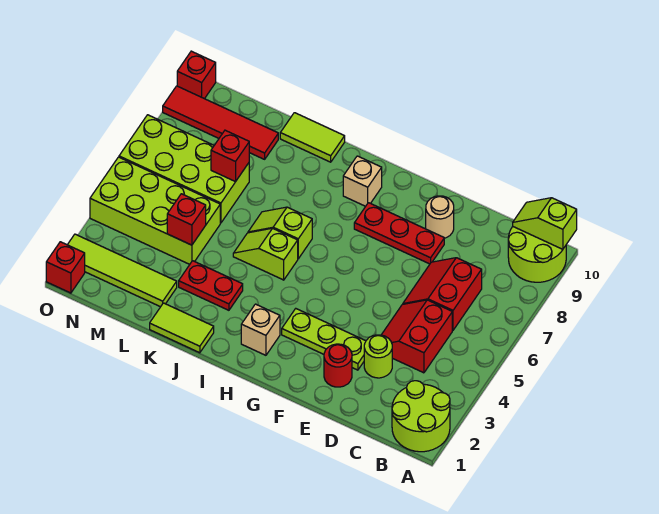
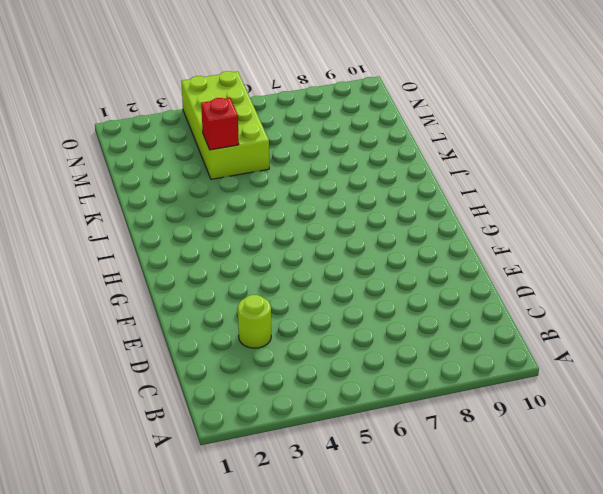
none -> lime 2x2 round brick [392,381,450,452]
none -> lime 2x2 round brick [508,227,566,282]
none -> red 2x2 slope [382,300,452,373]

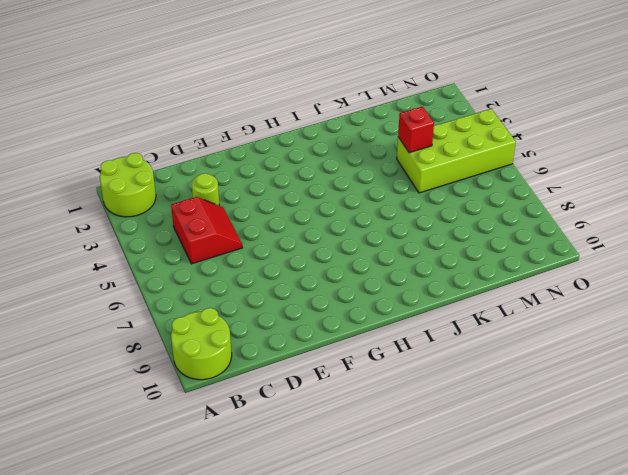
none -> red 2x2 slope [403,258,482,330]
none -> red 1x1 round brick [324,344,352,387]
none -> lime 1x3 plate [282,309,366,370]

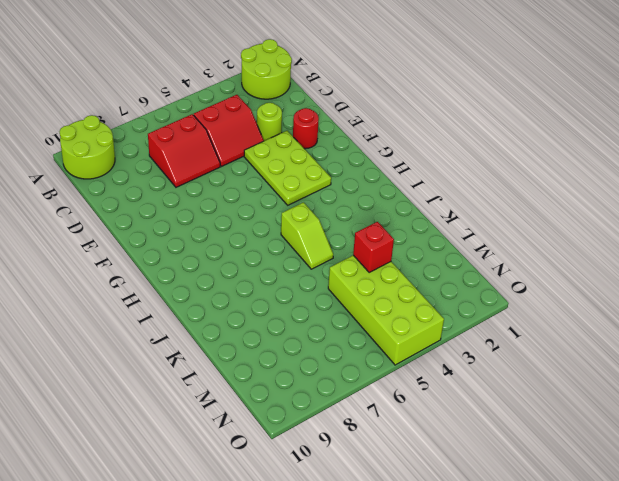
lime 2x3 plate [244,131,331,205] -> lime 1x3 plate [282,309,366,370]
none -> red 1x3 plate [354,203,444,264]
none -> tan 1x1 round brick [426,196,454,238]
none -> tan 1x1 brick [241,304,280,355]

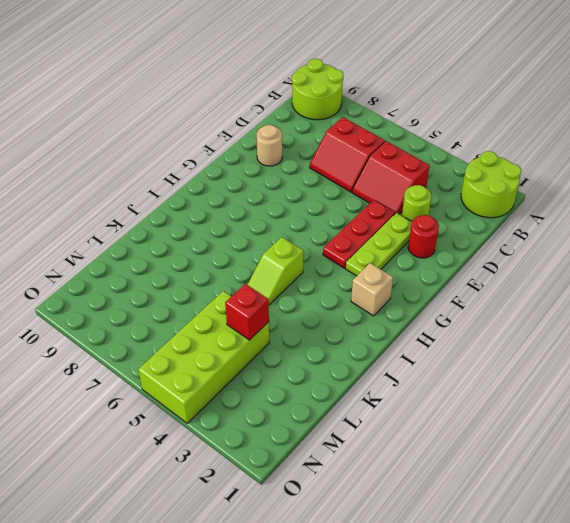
red 1x3 plate [323,200,395,268] -> red 1x3 plate moved to [354,203,444,264]
none -> tan 1x1 brick [343,156,382,206]
none -> lime 1x2 slope [248,207,312,259]
none -> lime 1x2 tile [150,303,214,353]

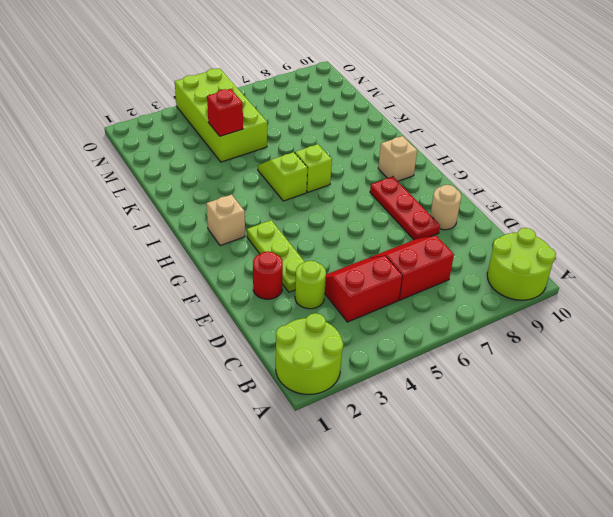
none -> lime 1x2 tile [150,303,214,353]
none -> red 1x2 plate [179,261,243,310]
none -> lime 1x2 tile [280,113,345,162]

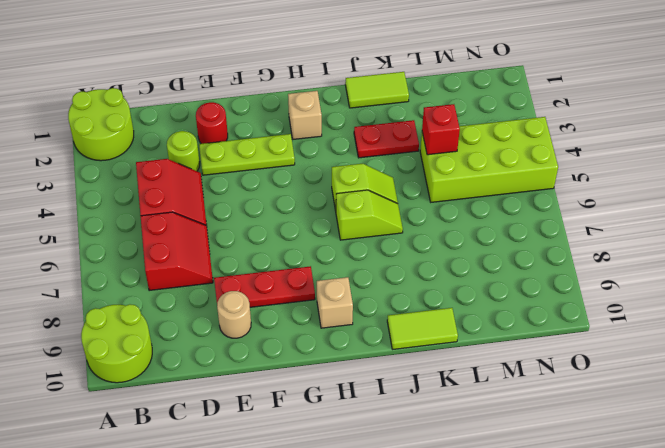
none -> lime 1x4 tile [68,234,177,307]
none -> lime 2x4 brick [119,115,249,223]
none -> red 1x4 tile [163,86,278,159]

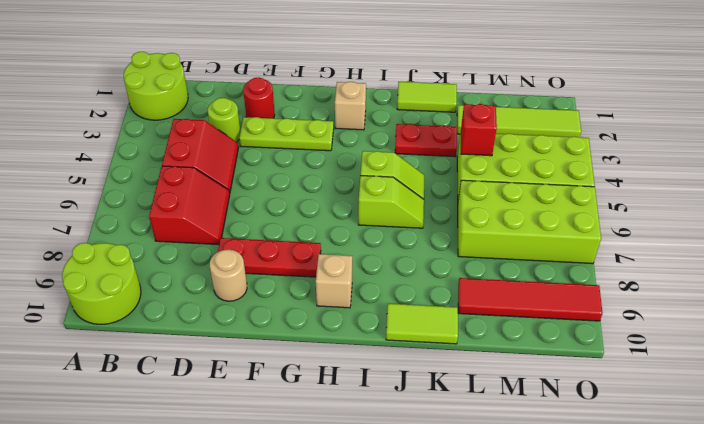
none -> red 1x1 brick [46,242,85,293]
none -> red 1x1 brick [177,51,216,99]
none -> lime 1x2 slope [513,198,577,249]

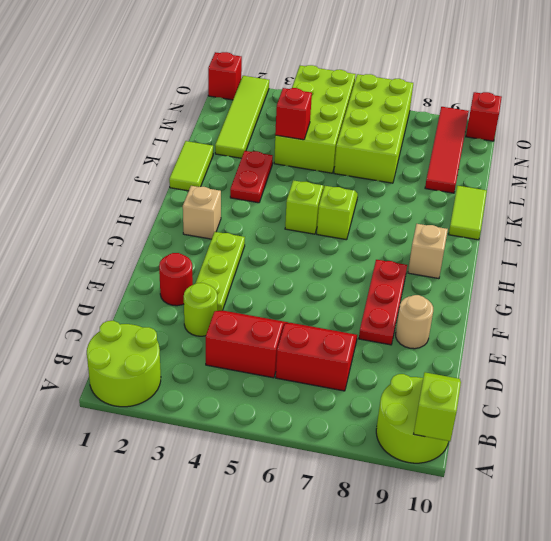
none -> red 1x1 brick [211,130,249,182]

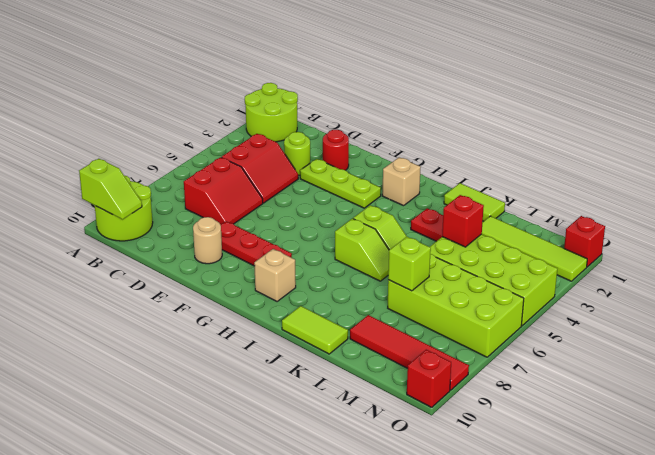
lime 1x1 brick [388,237,431,291] -> red 1x1 brick [211,130,249,182]

